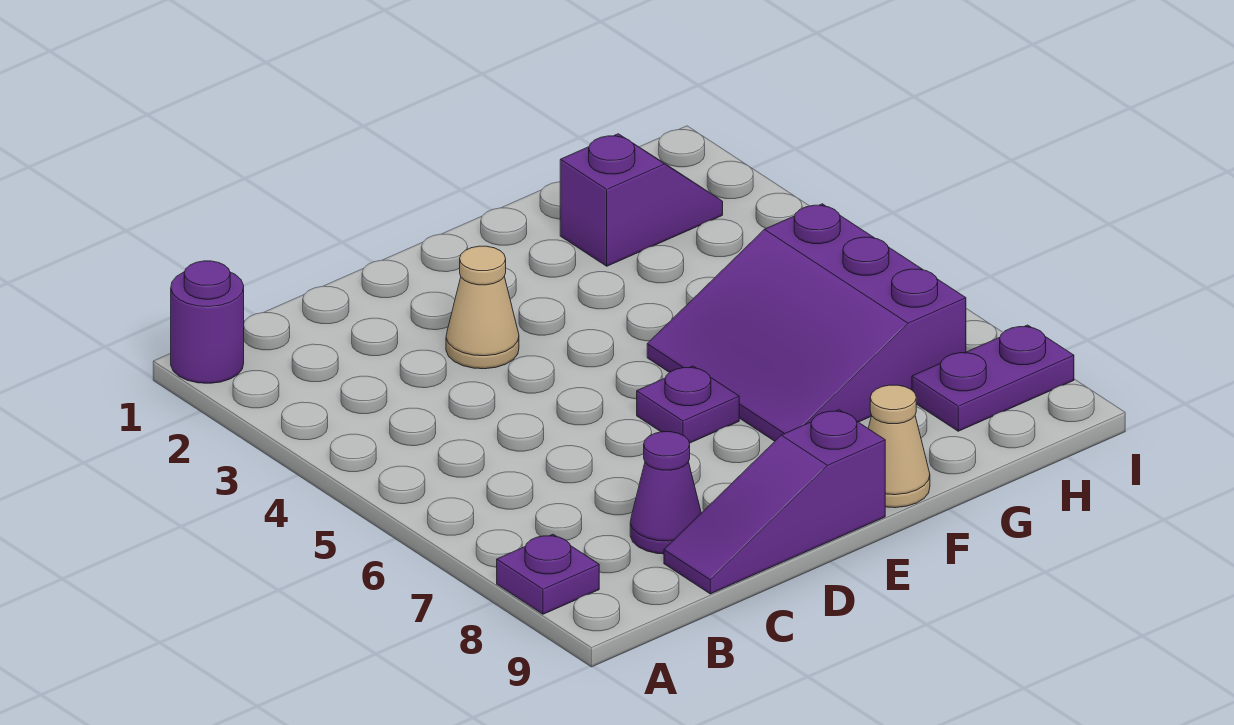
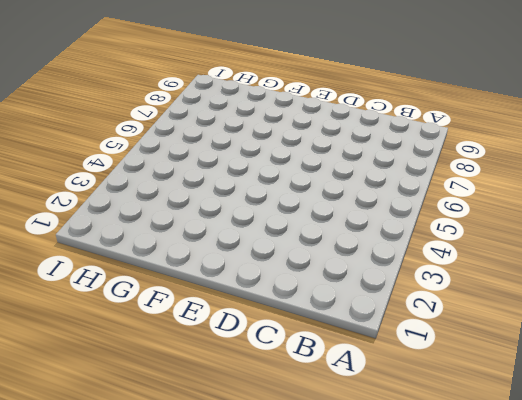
none -> purple 1x1 round brick [171,261,244,383]
none -> purple 1x1 plate [497,534,599,614]

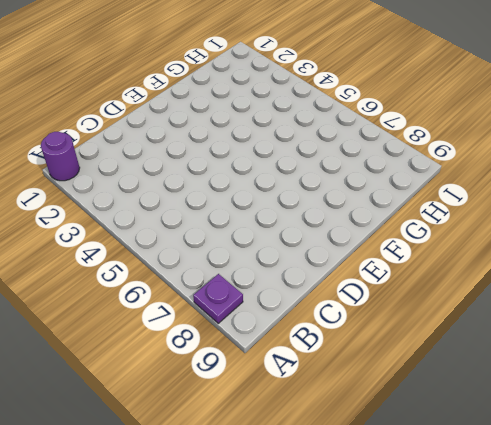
none -> purple 1x1 cone [630,432,701,554]
none -> purple 1x3 slope [664,410,885,594]

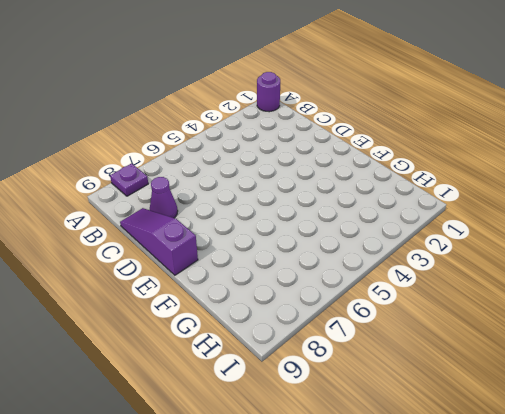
none -> tan 1x1 cone [446,246,519,369]
none -> purple 1x1 plate [637,366,739,443]

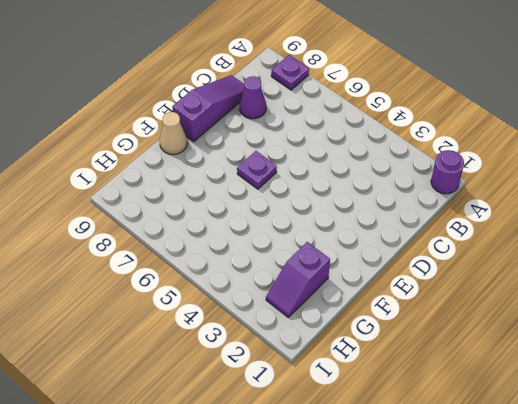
none -> tan 1x1 cone [446,246,519,369]
none -> purple 3x3 slope [647,204,966,441]

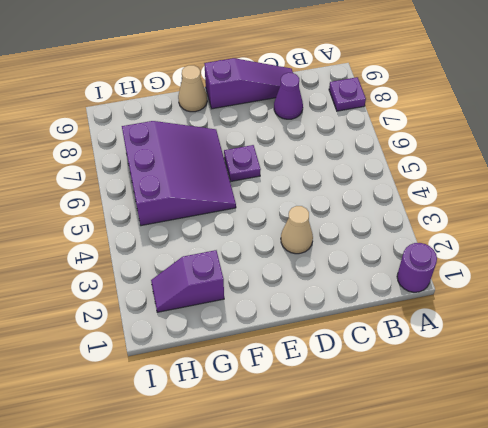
none -> purple 1x2 plate [912,325,1074,431]

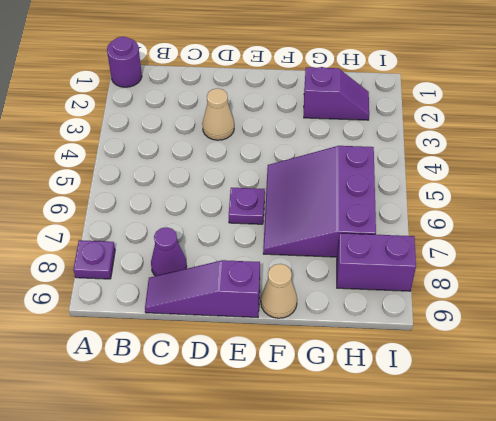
purple 1x2 brick [337,233,416,291] -> purple 1x2 plate [912,325,1074,431]

